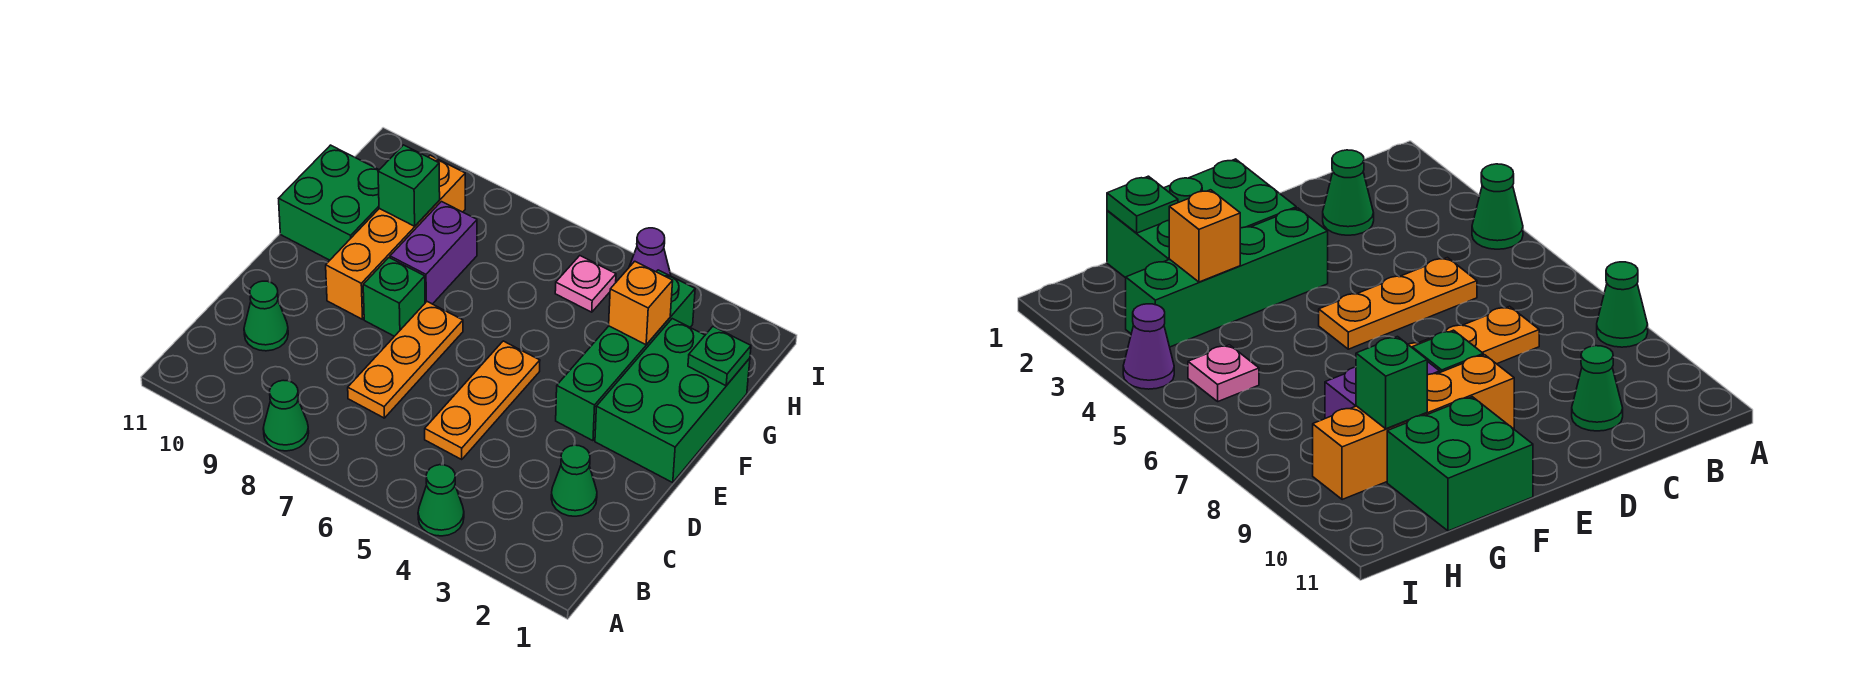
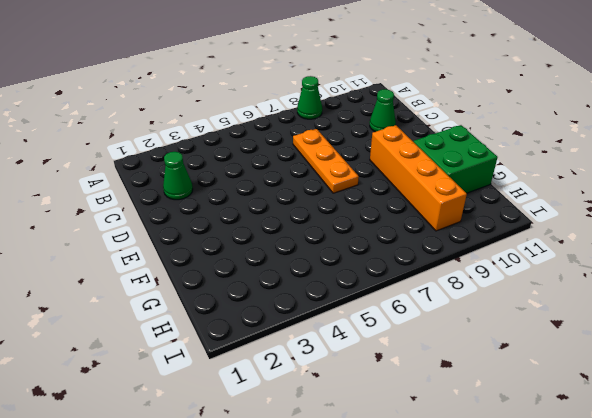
none -> green 1x1 cone [418,465,464,536]
none -> orange 1x3 plate [425,341,540,459]
none -> green 2x3 brick [595,319,750,482]

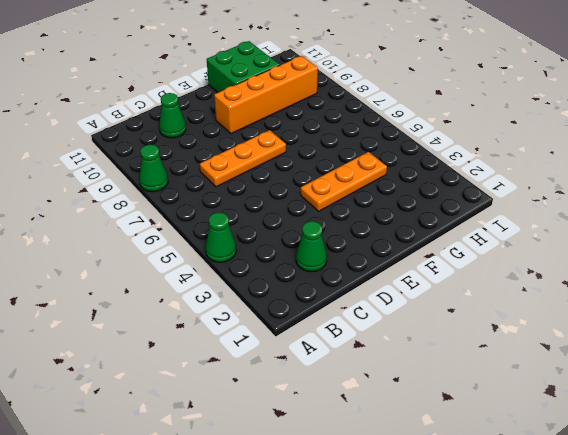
orange 1x3 plate [301,152,387,211] -> orange 1x3 plate moved to [425,341,540,459]
none -> green 2x3 brick [595,319,750,482]
none -> green 1x4 brick [556,270,695,441]
none -> green 1x1 brick [363,258,425,336]

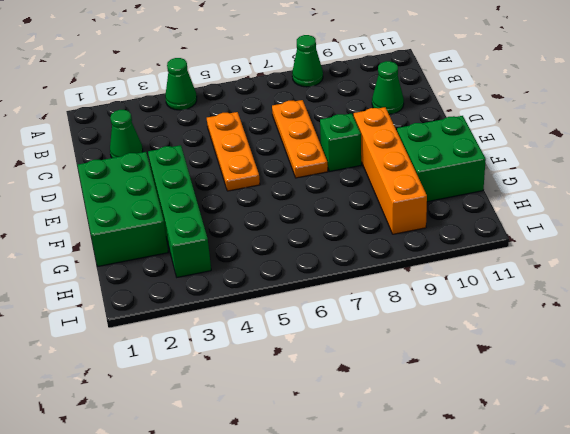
none -> purple 1x2 brick [390,202,477,304]
none -> pink 1x1 plate [555,256,616,312]
none -> purple 1x1 cone [629,228,671,276]

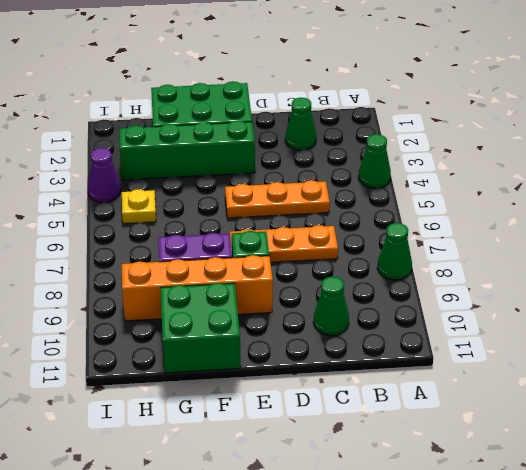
yellow 1x1 plate [122,189,156,224] -> pink 1x1 plate [555,256,616,312]
none -> green 1x1 plate [688,327,751,386]
none -> orange 1x1 brick [609,261,673,345]
none -> green 1x1 brick [378,145,440,226]

